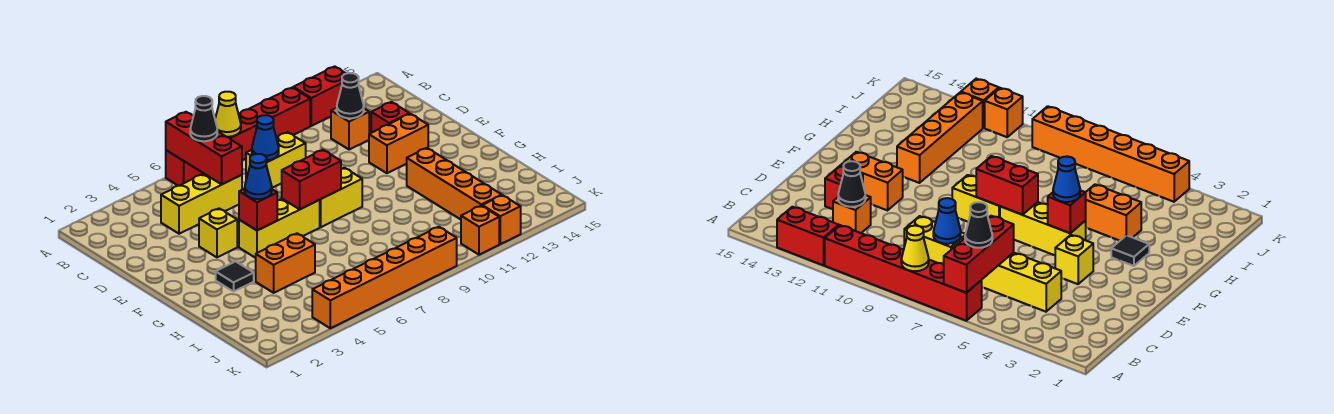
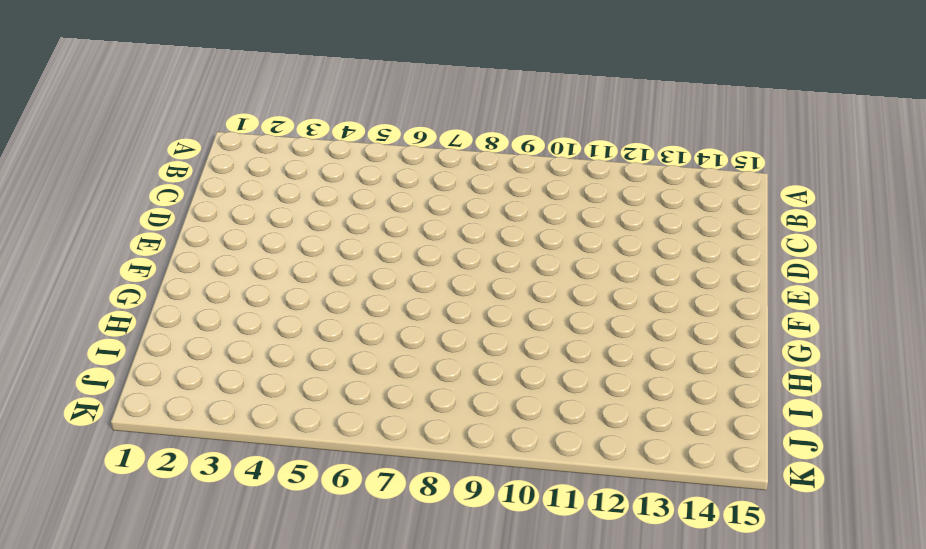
none -> red 1x6 brick [166,88,310,186]
none -> red 1x2 brick [293,66,346,126]
none -> yellow 1x3 brick [161,174,242,234]

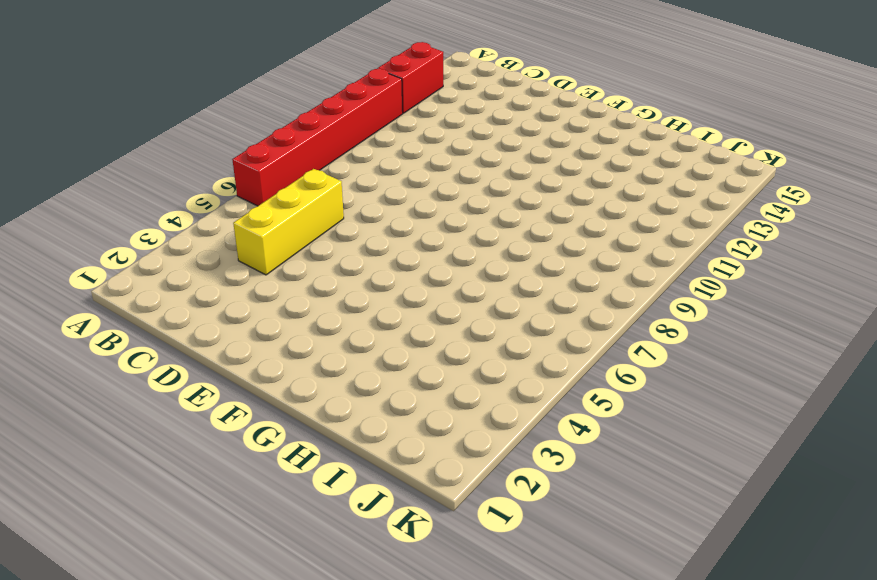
none -> yellow 1x2 brick [246,132,306,188]
none -> orange 1x1 brick [331,108,369,150]
none -> red 1x1 brick [371,102,409,133]

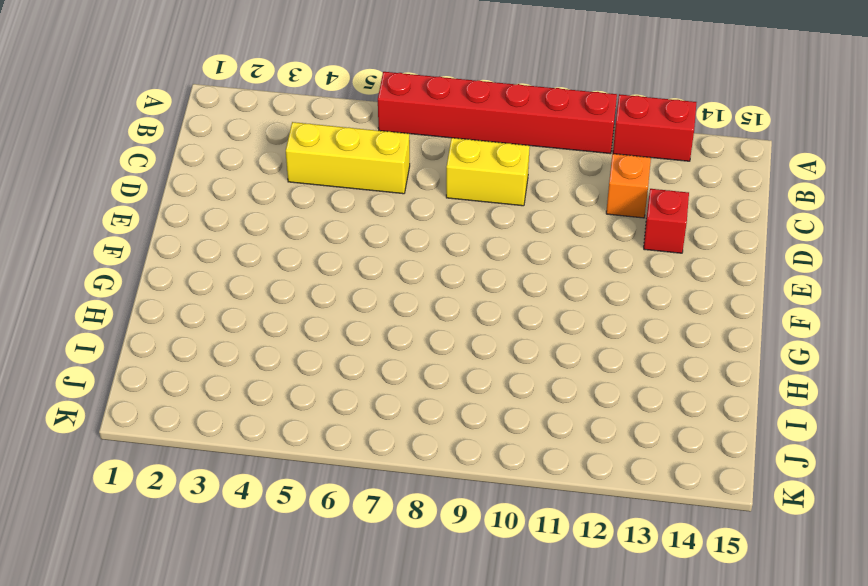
none -> yellow 1x1 brick [199,208,237,257]
none -> orange 1x2 brick [369,114,428,173]
none -> yellow 1x3 brick [239,199,320,258]

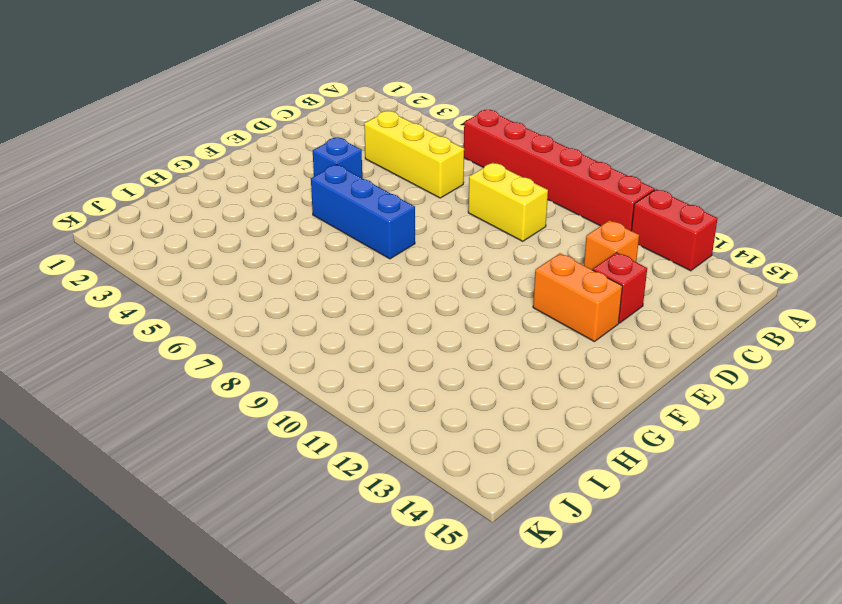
blue 1x1 brick [313,137,362,178] -> yellow 1x1 brick [199,208,237,257]
blue 1x3 brick [311,164,415,259] -> yellow 1x3 brick [239,199,320,258]
none -> yellow 1x2 brick [320,168,362,227]
none -> black 1x1 tile [216,261,254,292]
none -> orange 1x4 brick [407,148,502,219]

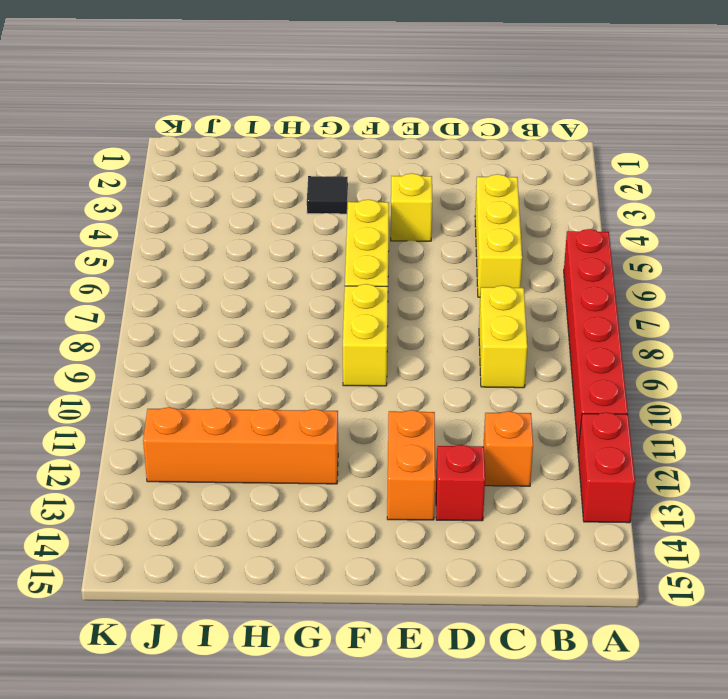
none -> orange 1x2 brick [256,233,315,293]
none -> orange 1x6 brick [312,227,457,328]
none -> orange 1x1 brick [461,206,499,255]

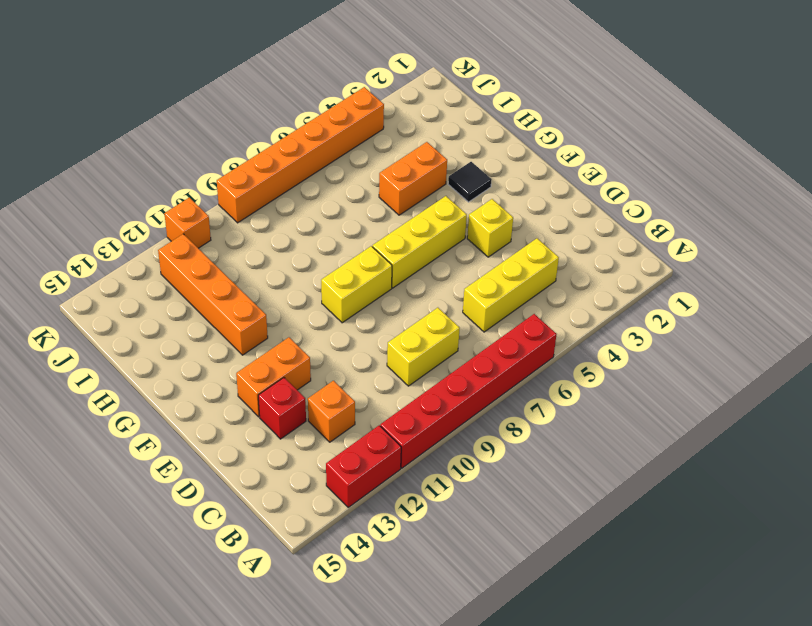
none -> orange 1x1 brick [482,195,521,244]
none -> red 1x3 brick [166,112,242,184]
none -> yellow 1x1 cone [215,92,241,137]

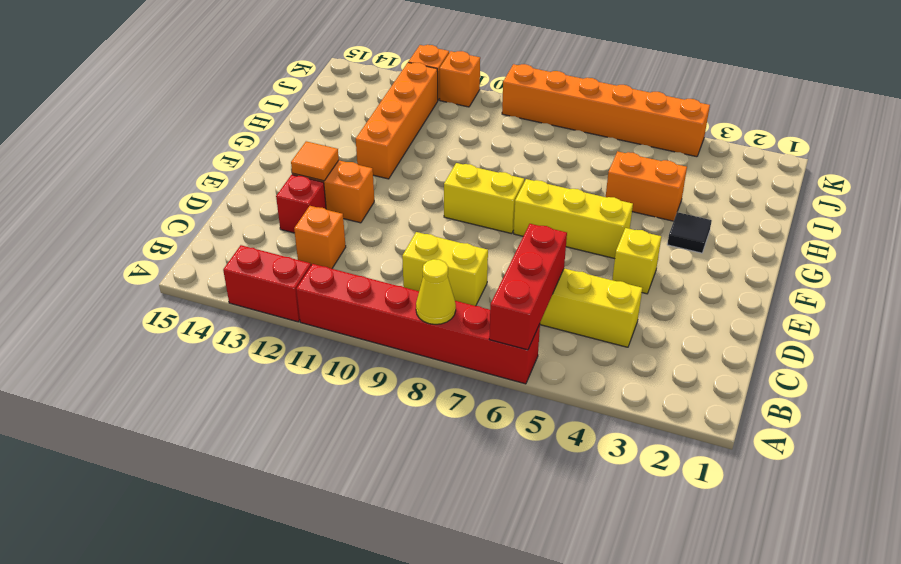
orange 1x1 tile [291,141,339,181] -> none
none -> blue 1x1 cone [252,115,279,160]
none -> black 1x1 cone [337,73,364,118]
none -> red 1x1 brick [239,189,277,230]

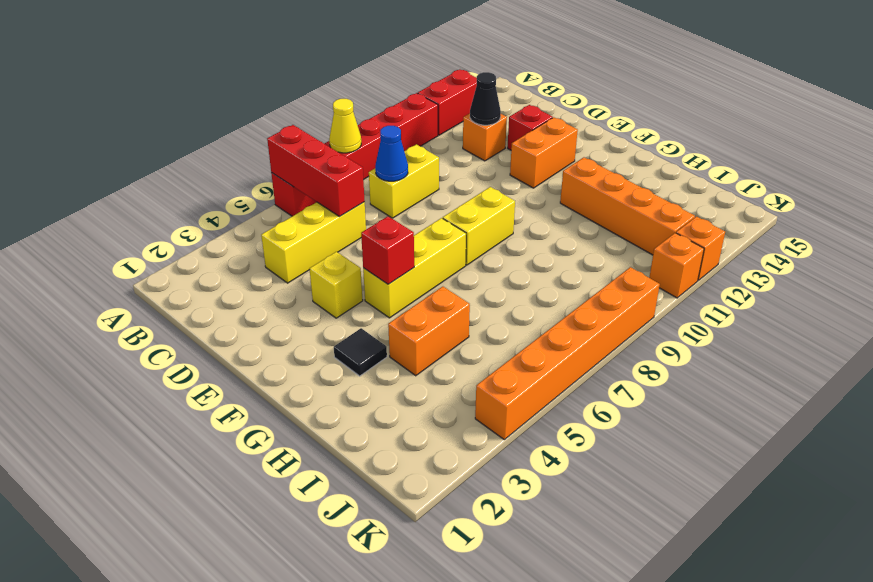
none -> red 1x2 brick [282,150,341,209]
none -> black 1x1 cone [190,96,217,141]
none -> blue 1x1 cone [245,154,272,199]

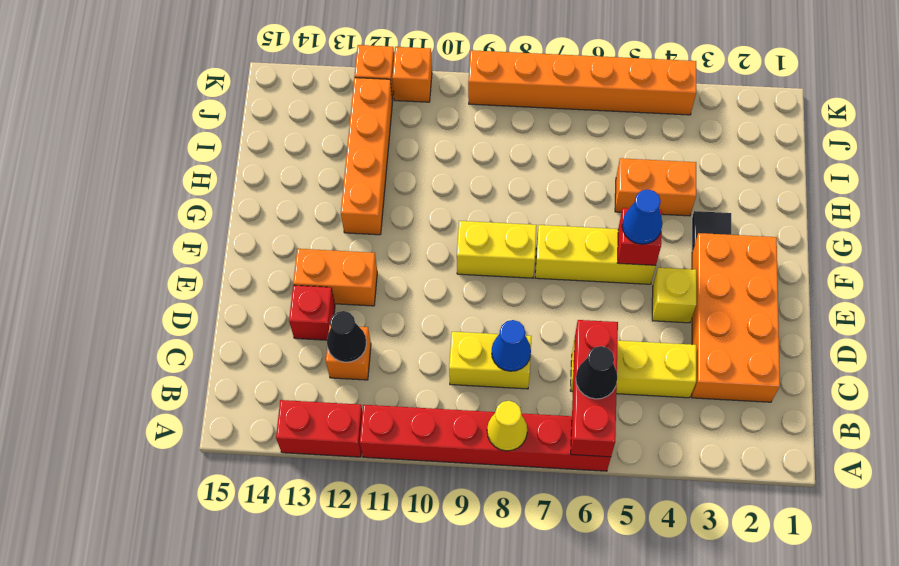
orange 2x4 brick [692,233,780,402] -> none
none -> red 1x2 brick [282,150,341,209]

